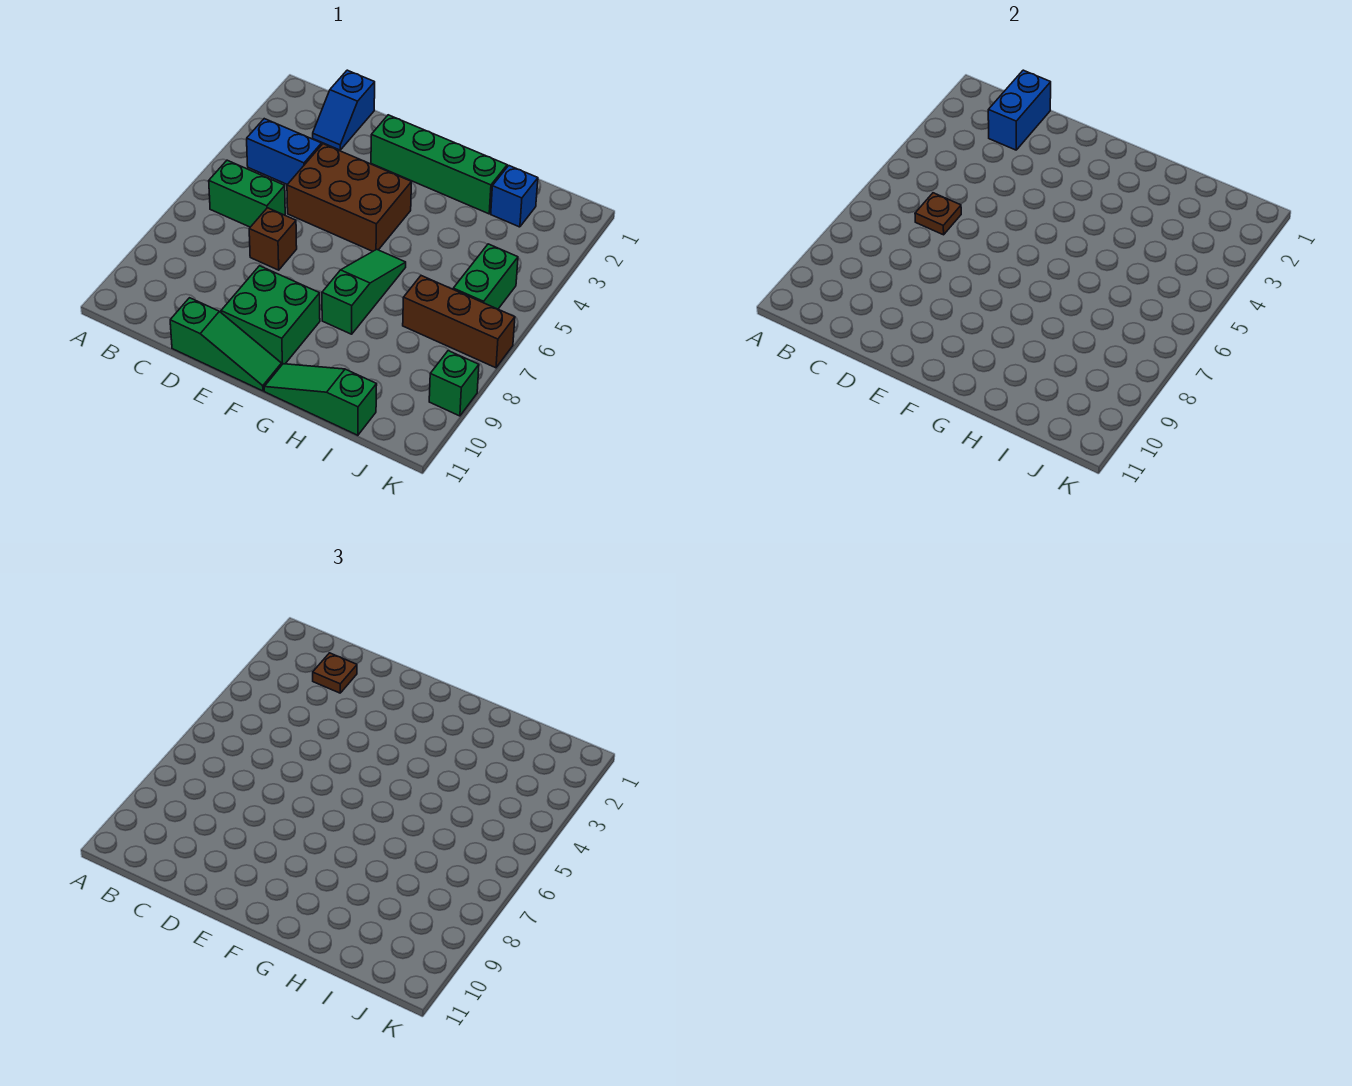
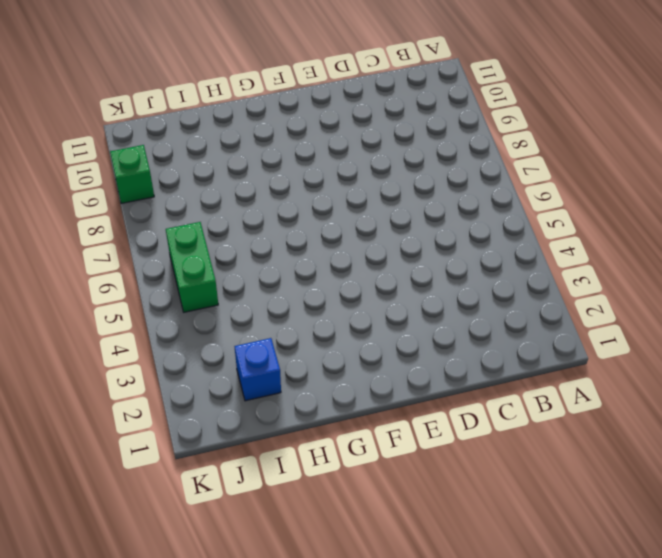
none -> blue 1x2 brick [247,119,322,184]
none -> green 1x2 brick [209,160,285,227]
none -> blue 1x2 slope [313,70,375,150]

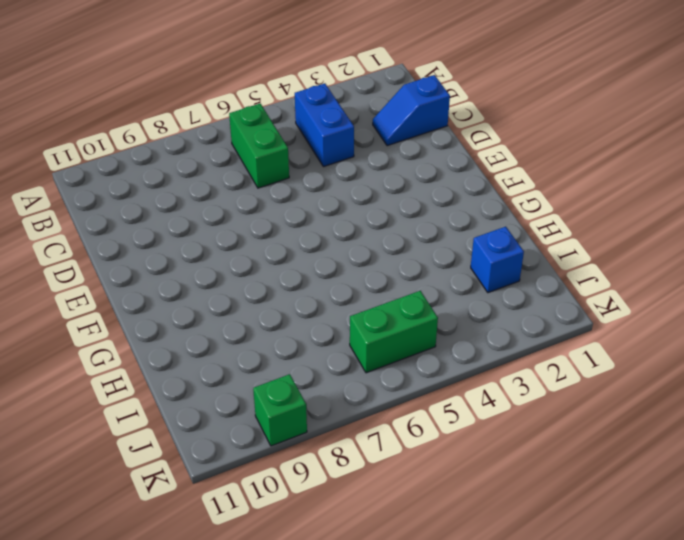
none -> brown 2x3 brick [287,144,411,252]
none -> brown 1x1 brick [249,208,297,270]
none -> green 1x3 slope [170,298,282,391]

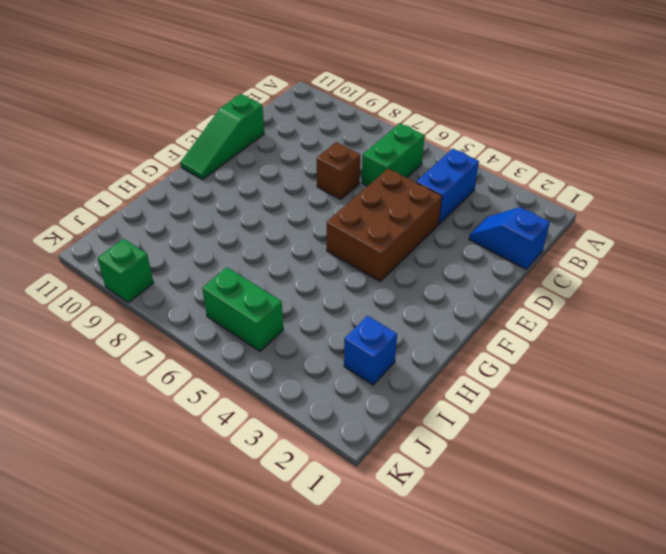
none -> green 1x4 brick [371,115,507,214]
none -> green 2x2 brick [221,266,320,365]
none -> green 1x3 slope [322,249,406,334]

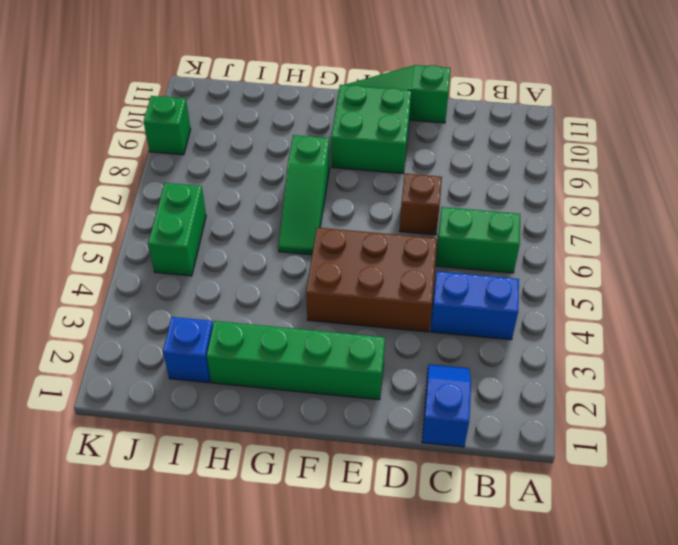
none -> green 1x3 slope [264,364,377,435]
none -> brown 1x3 brick [403,276,515,368]
none -> blue 1x2 brick [988,70,1051,150]

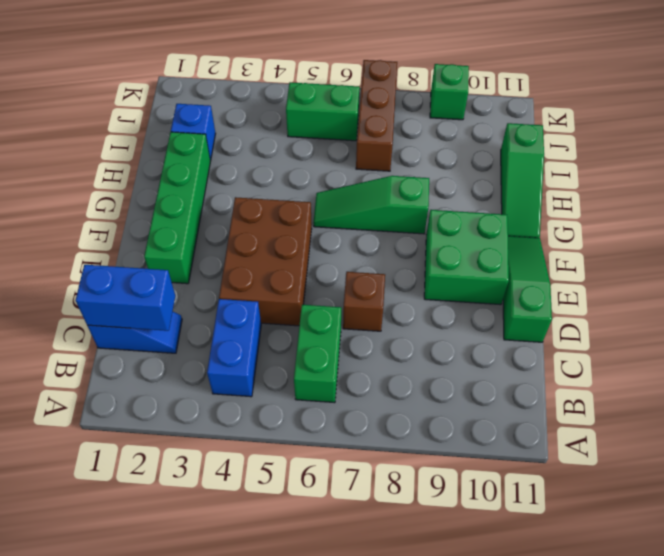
none -> brown 1x1 plate [915,193,961,235]
none -> brown 1x1 plate [313,653,357,693]

